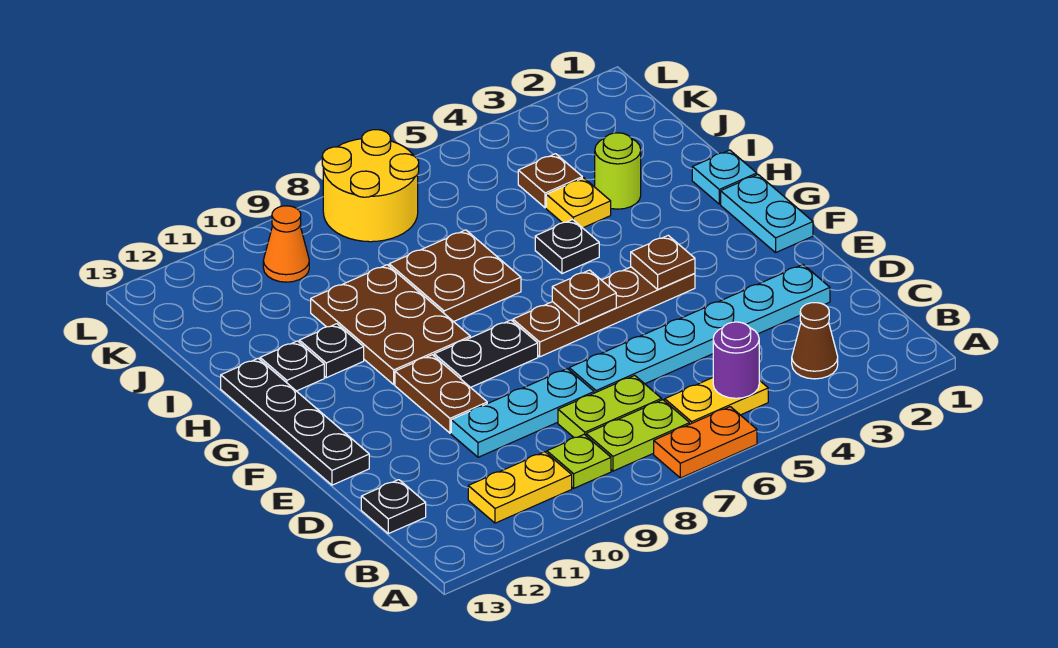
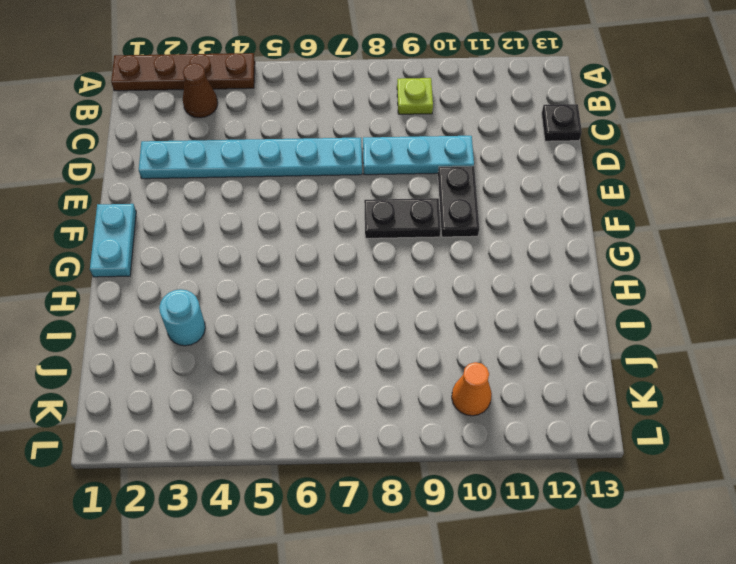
brown 1x4 plate [111,53,255,91] -> brown 1x4 plate moved to [513,267,695,357]
black 1x2 plate [438,166,479,237] -> brown 1x2 plate [395,355,487,433]
cyan 1x1 round brick [159,289,205,346] -> lime 1x1 round brick [595,133,641,209]
none -> orange 1x2 plate [654,407,757,478]
none -> yellow 1x2 plate [665,378,768,424]
none -> lime 1x2 plate [586,400,690,471]

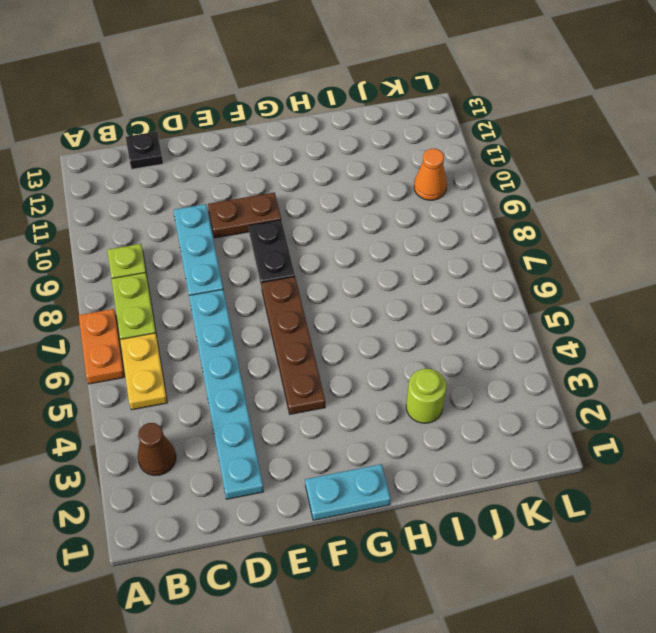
none -> yellow 1x2 plate [468,452,572,523]
none -> lime 1x2 plate [558,375,662,438]
none -> black 1x4 plate [221,359,369,485]

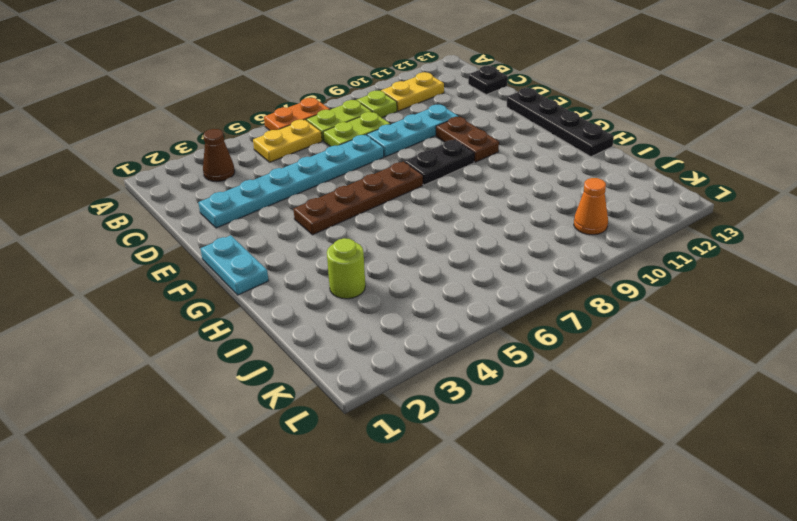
none -> brown 2x3 plate [311,265,470,384]
none -> cyan 1x1 plate [692,150,757,204]
none -> black 1x1 plate [535,220,599,274]

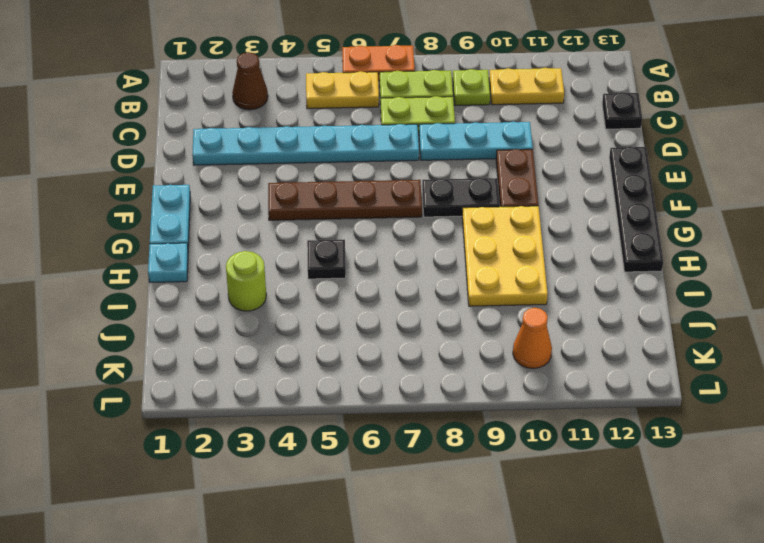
yellow 2x3 plate [462,206,548,306] -> brown 2x3 plate [311,265,470,384]
none -> brown 2x2 plate [389,230,521,322]
none -> black 1x1 plate [299,324,364,378]
none -> black 1x1 plate [260,341,324,391]

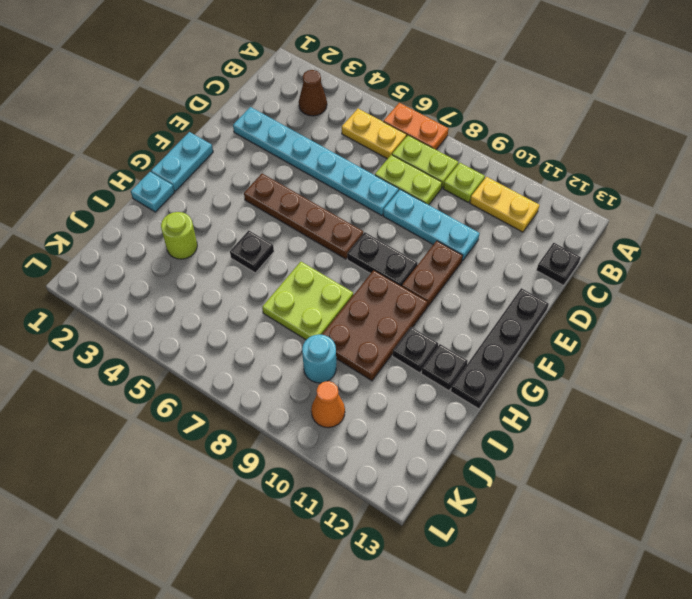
lime 2x2 plate [262,262,353,340] -> brown 2x2 plate [389,230,521,322]
cyan 1x1 round brick [302,334,336,383] -> none
none -> yellow 1x1 plate [546,178,611,228]
none -> brown 1x1 plate [518,154,582,208]
none -> yellow 2x2 round brick [322,130,419,242]

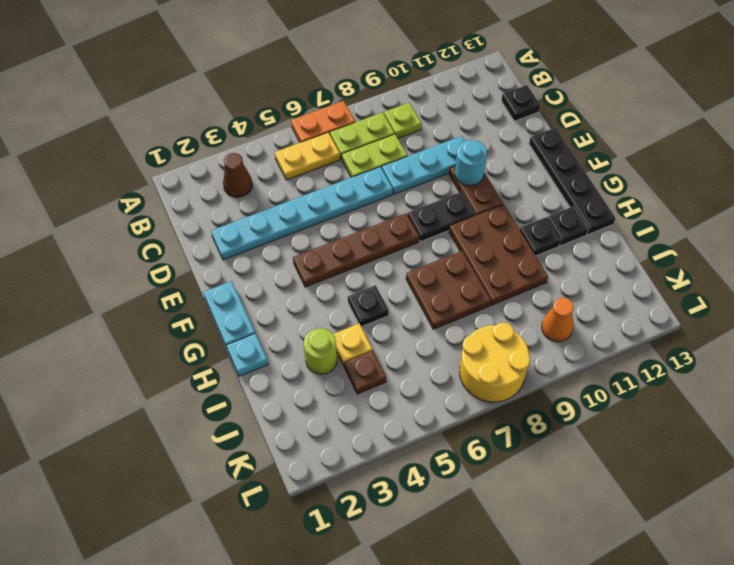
cyan 1x1 round brick [455,140,487,186] -> none
none -> yellow 1x2 plate [468,452,572,523]
none -> purple 1x1 round brick [713,322,759,398]
none -> brown 1x1 plate [631,236,695,289]

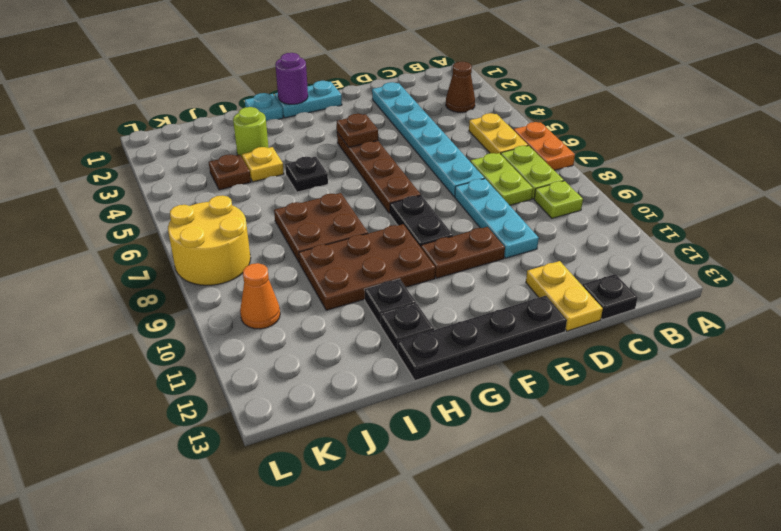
yellow 1x2 plate [526,261,603,331] -> yellow 1x2 plate moved to [468,452,572,523]
purple 1x1 round brick [275,53,308,104] -> purple 1x1 round brick moved to [713,322,759,398]
none -> brown 1x1 plate [552,270,616,324]

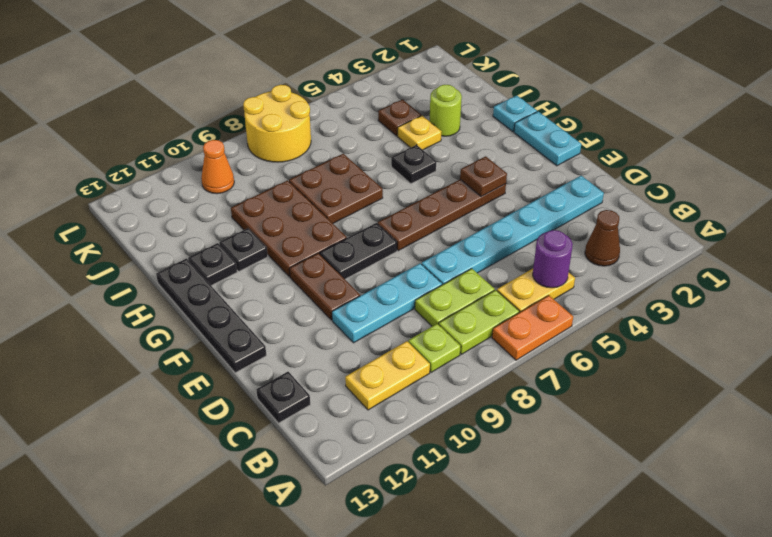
none -> brown 1x1 plate [552,270,616,324]

